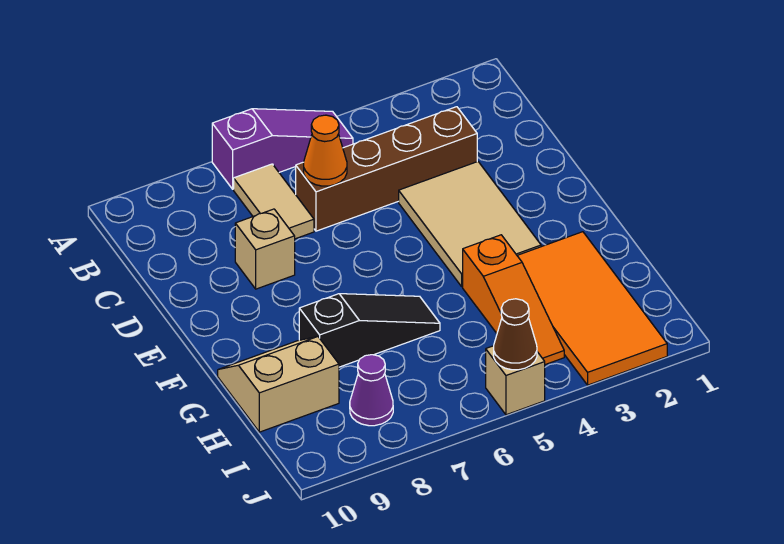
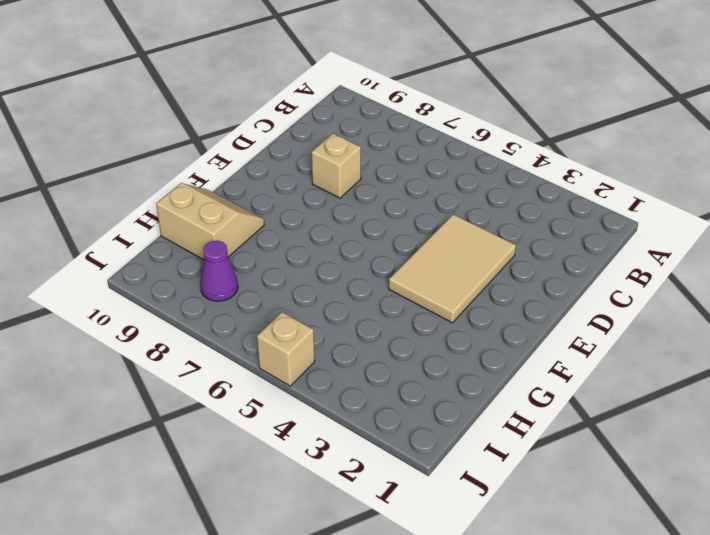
none -> purple 1x3 slope [212,109,353,189]
none -> tan 1x2 tile [234,164,314,239]
none -> brown 1x4 brick [296,107,477,231]

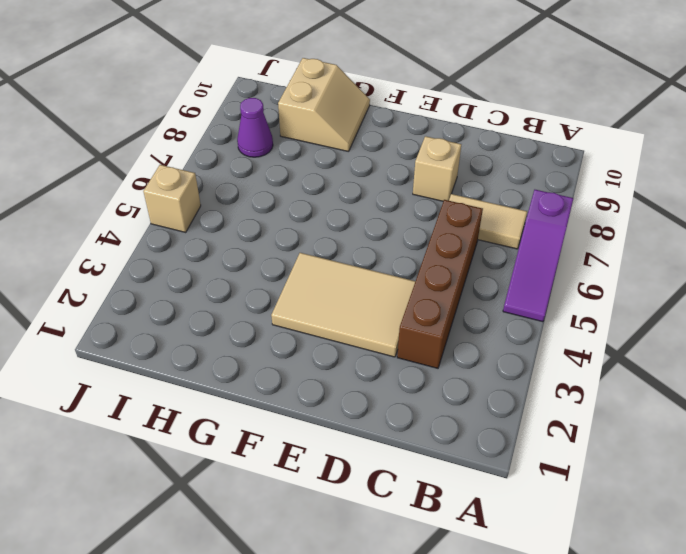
none -> orange 2x4 tile [517,232,667,385]
none -> orange 1x3 slope [463,235,564,365]
none -> black 1x3 slope [299,294,440,367]

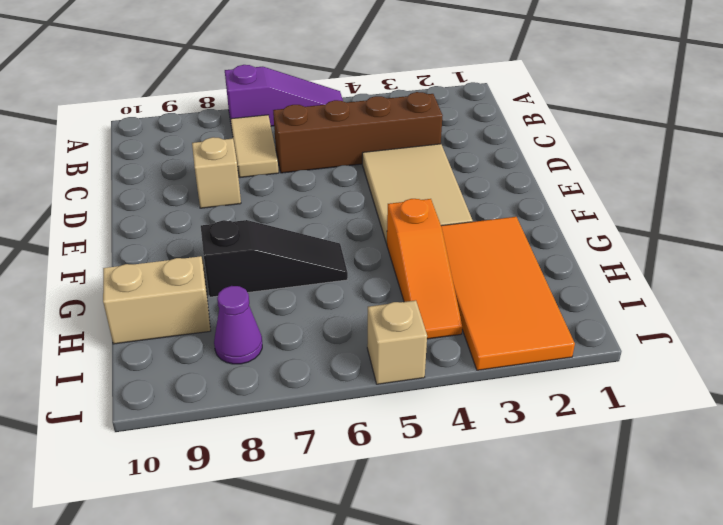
none -> orange 1x1 cone [304,115,347,186]
none -> brown 1x1 cone [494,299,537,370]

